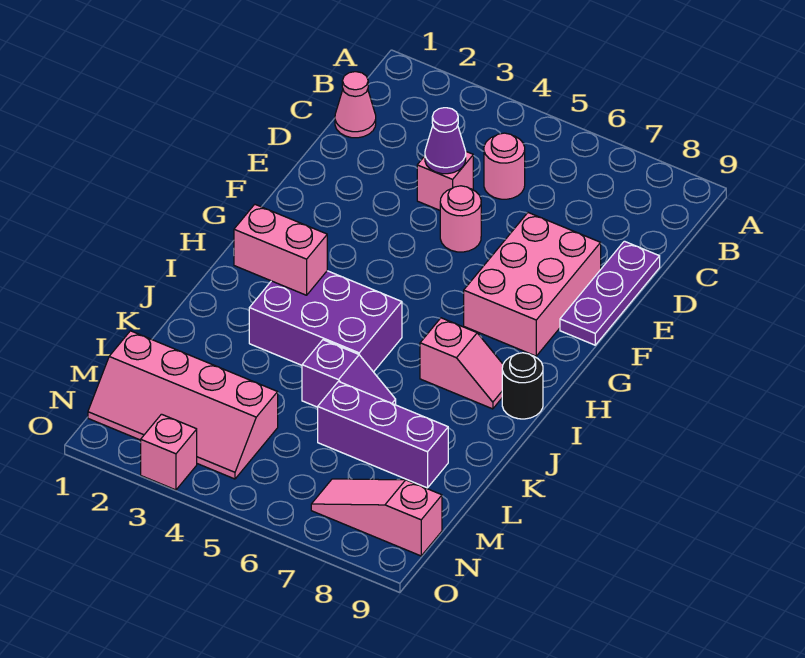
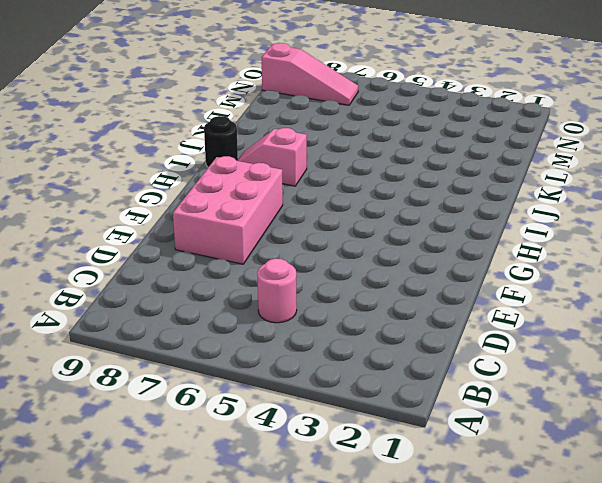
none -> pink 1x1 cone [335,72,376,138]
none -> pink 1x1 brick [417,152,473,210]
none -> purple 1x3 plate [560,241,660,345]

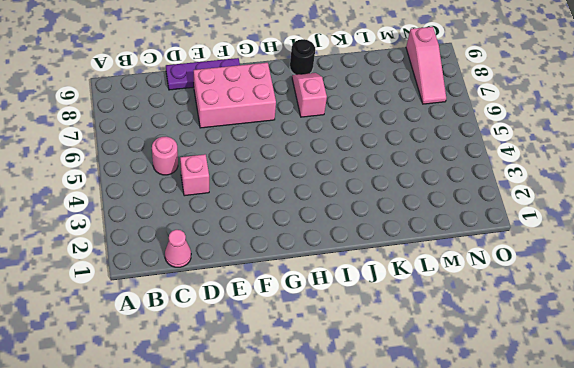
none -> pink 1x1 round brick [440,186,481,252]
none -> purple 2x3 brick [249,271,402,372]
none -> purple 1x2 slope [302,340,396,407]

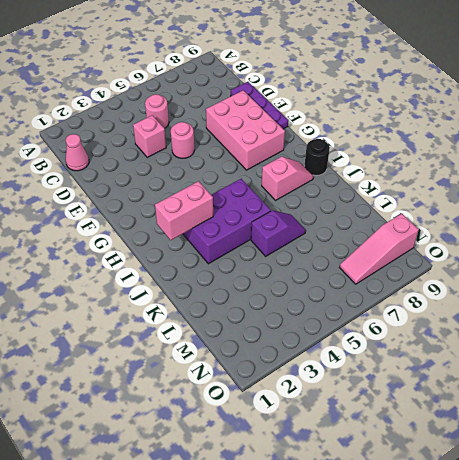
none -> purple 1x3 brick [318,382,448,488]
none -> pink 2x4 slope [88,331,278,479]
none -> pink 1x1 brick [141,414,197,490]

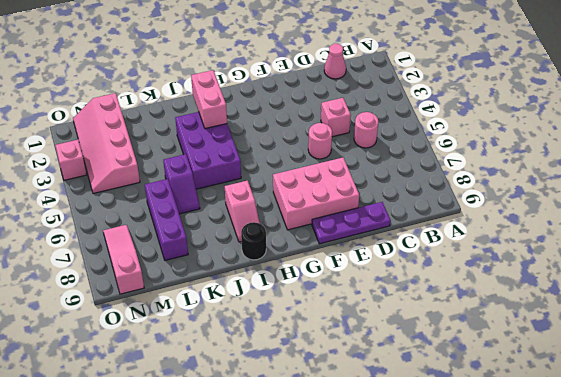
none -> purple 1x1 cone [425,108,466,174]

